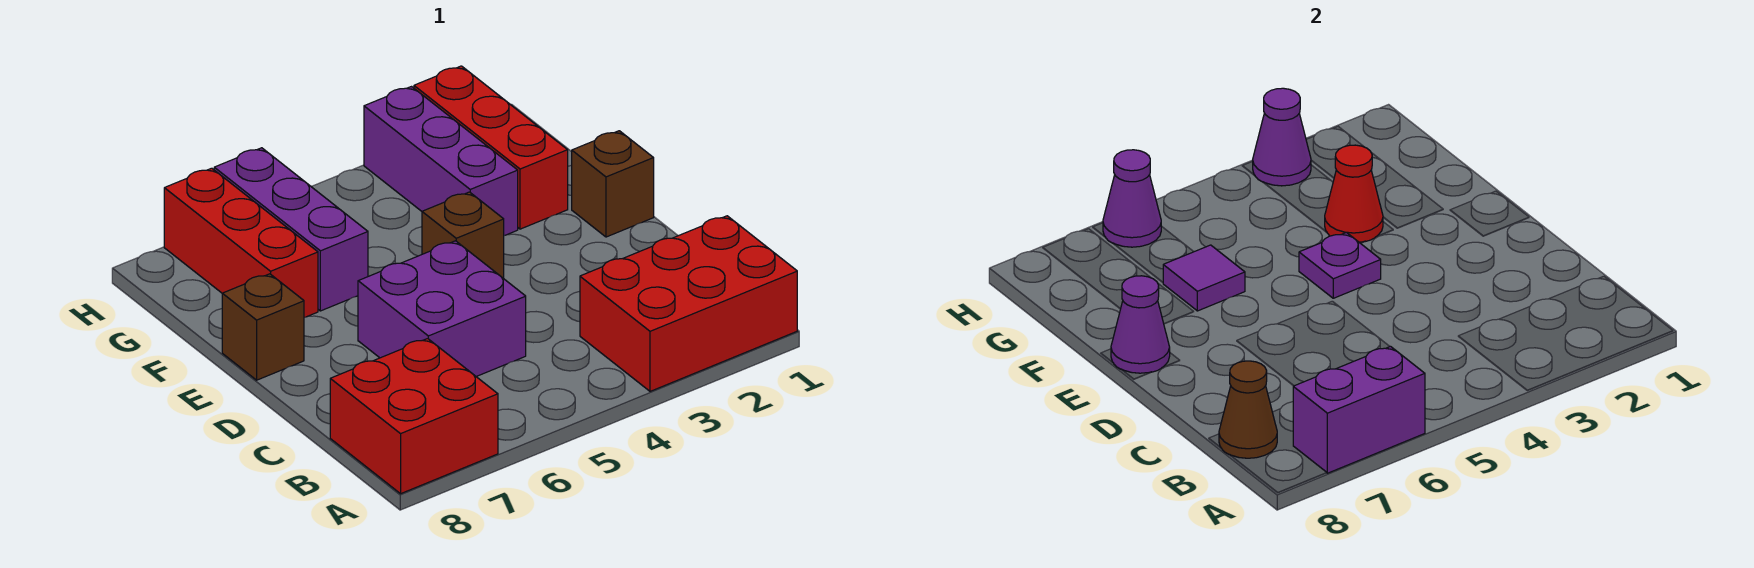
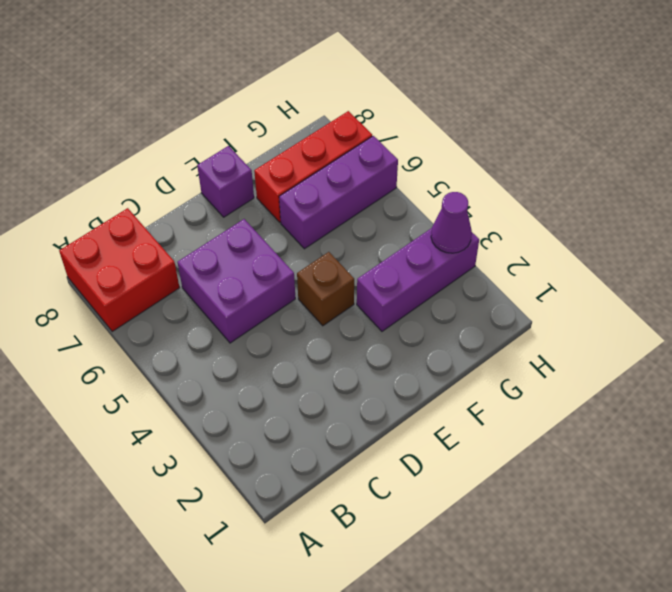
purple 1x1 brick [197,146,254,217] -> brown 1x1 brick [222,274,304,380]
none -> red 2x3 brick [580,216,797,391]
none -> brown 1x1 brick [572,131,654,237]
none -> red 1x3 brick [414,66,568,229]

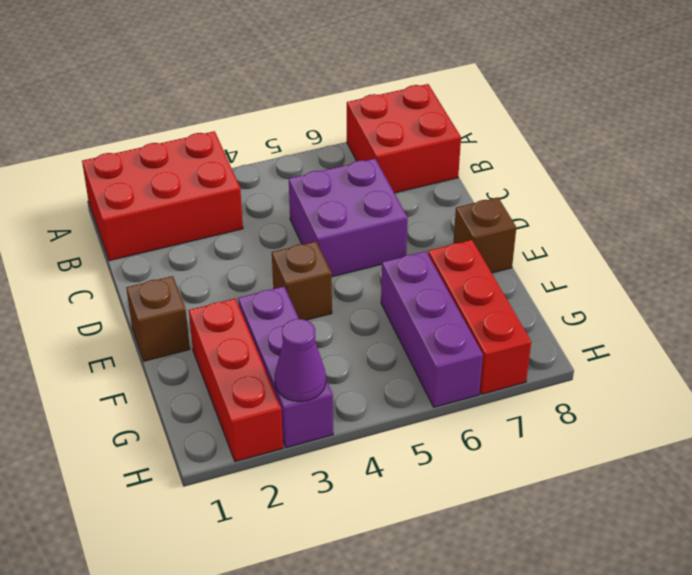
none -> purple 1x2 brick [1293,347,1425,473]
none -> brown 1x1 cone [1219,361,1277,458]
none -> purple 1x1 plate [1299,232,1381,298]

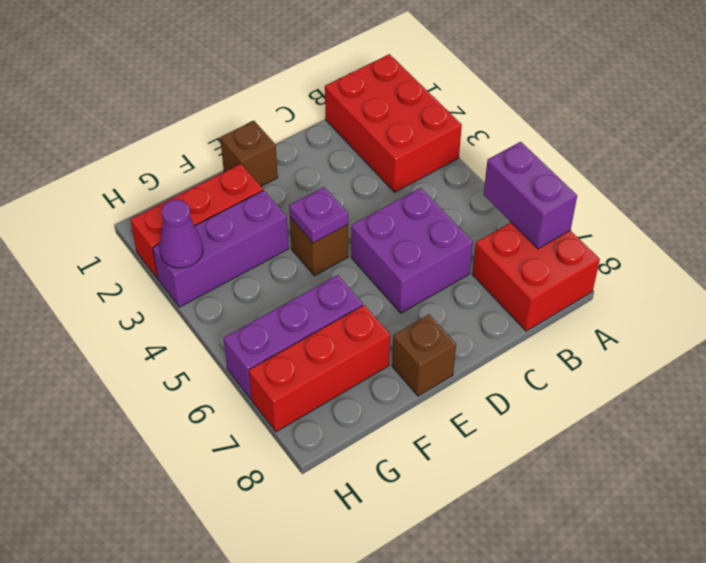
none -> brown 1x1 cone [1219,361,1277,458]
none -> purple 1x1 cone [1111,276,1170,373]
none -> red 1x1 cone [1325,145,1383,242]

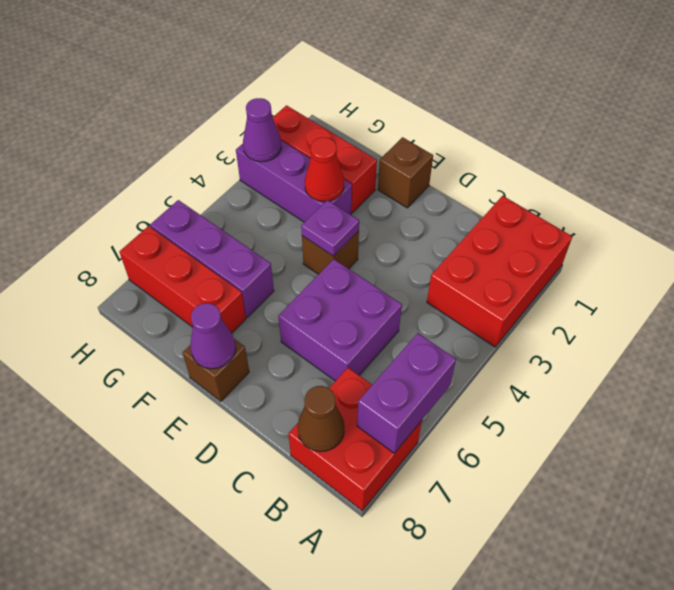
none -> purple 1x1 tile [1163,245,1245,311]
none -> purple 1x1 cone [1103,150,1161,247]

